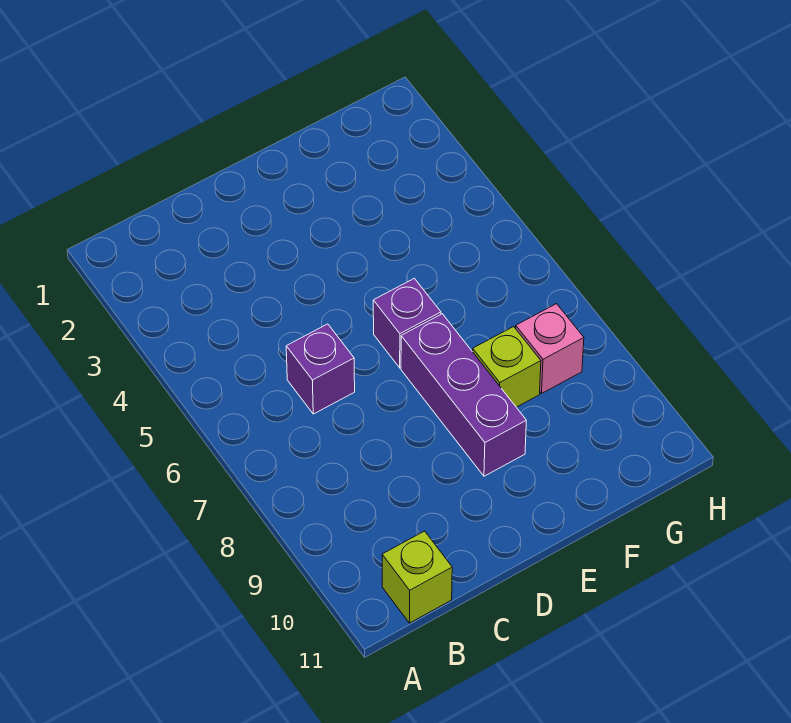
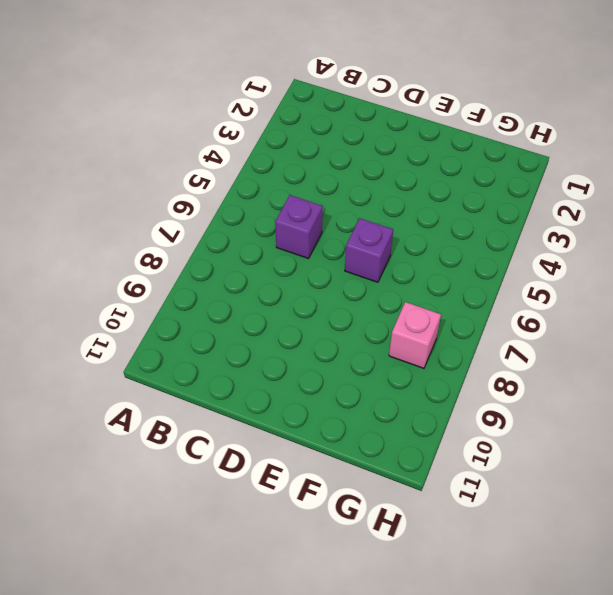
none -> lime 1x1 brick [382,531,452,623]
none -> purple 1x3 brick [401,314,526,476]

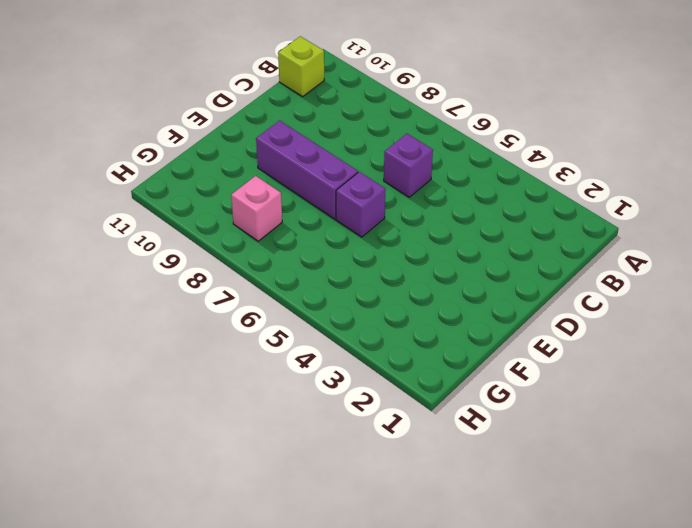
none -> lime 1x1 brick [473,327,541,407]

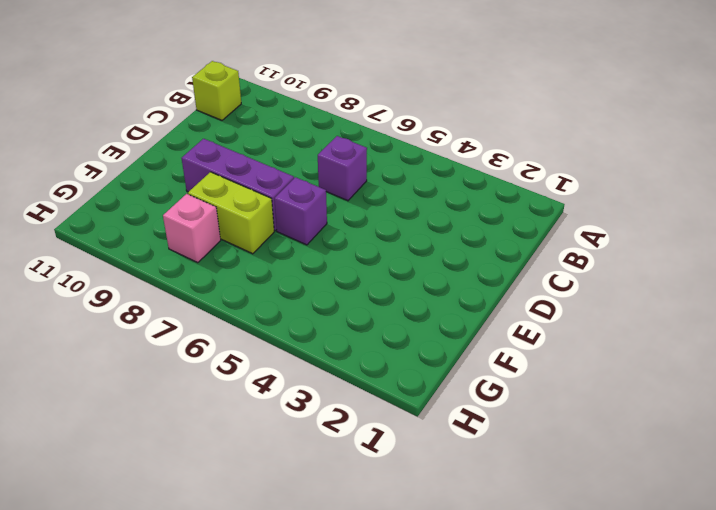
lime 1x2 brick [188,172,274,254] -> lime 1x1 brick [473,327,541,407]

